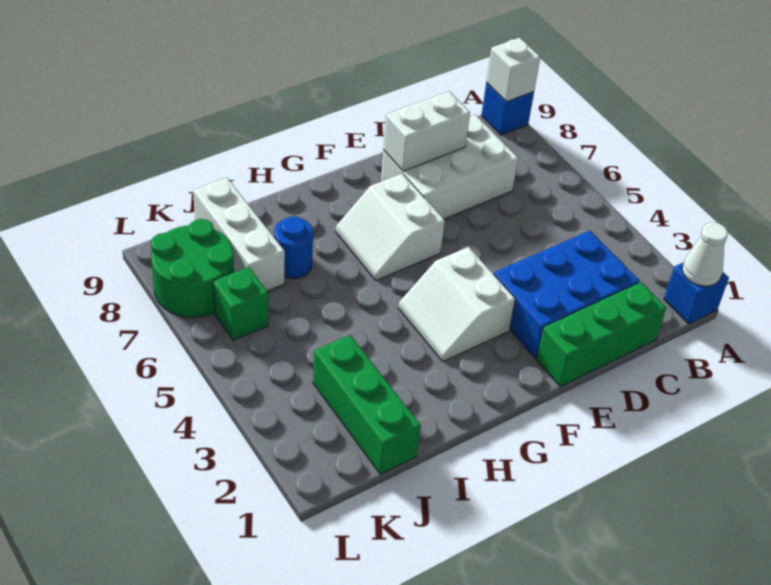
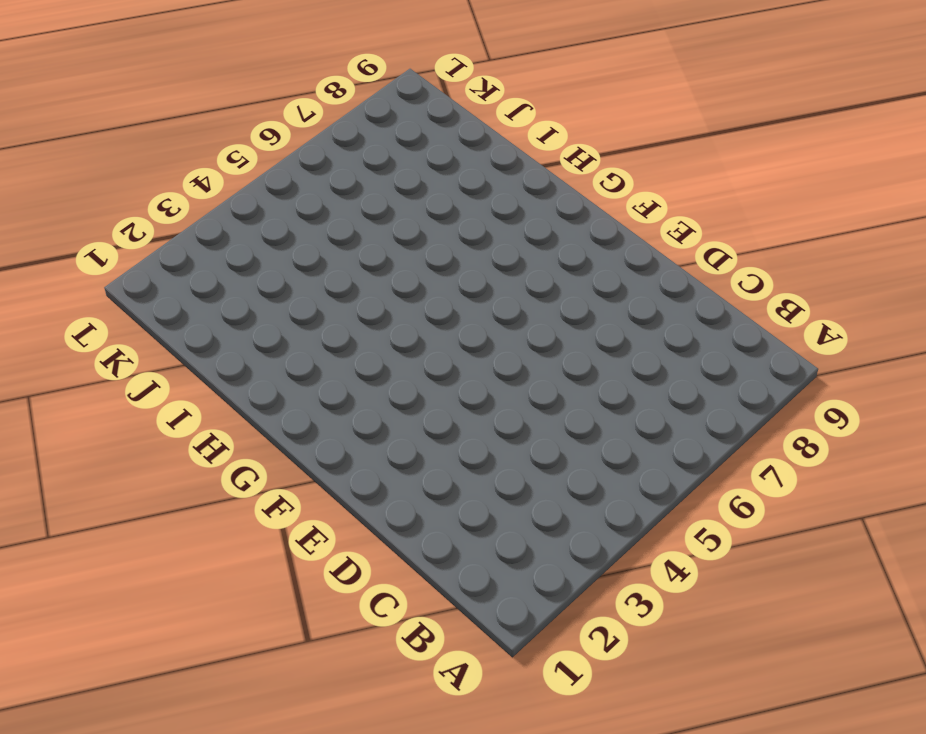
none -> blue 1x1 brick [664,262,729,324]
none -> blue 1x1 brick [481,83,534,135]
none -> green 1x3 brick [536,282,666,387]

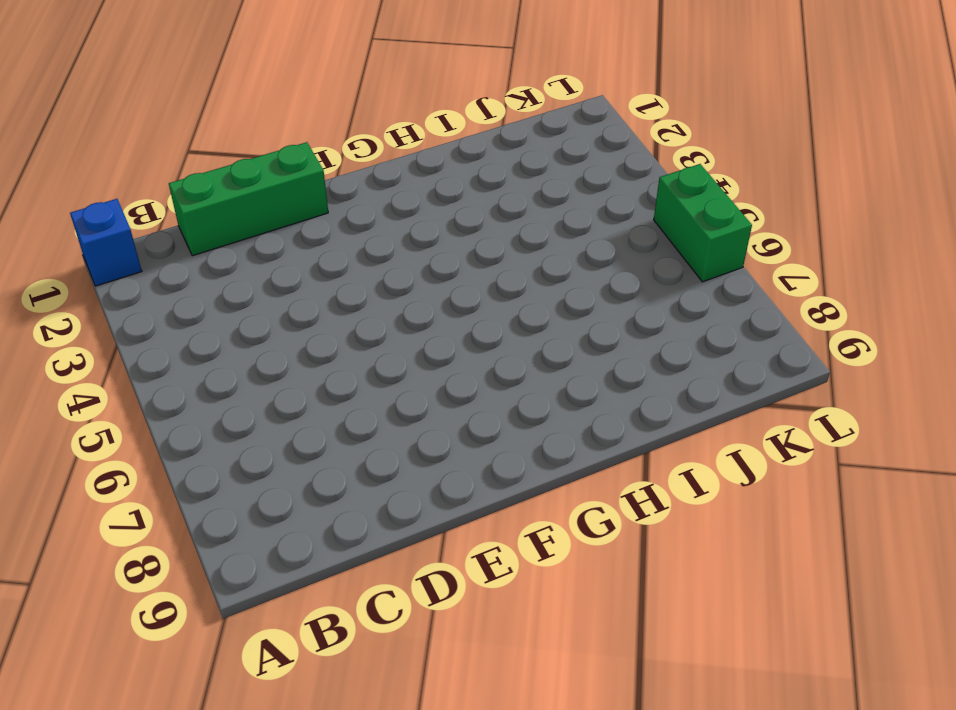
green 1x2 brick [654,164,752,282] -> none
none -> blue 1x1 brick [481,83,534,135]
none -> blue 2x3 brick [494,230,640,358]
none -> white 2x3 brick [381,115,518,219]

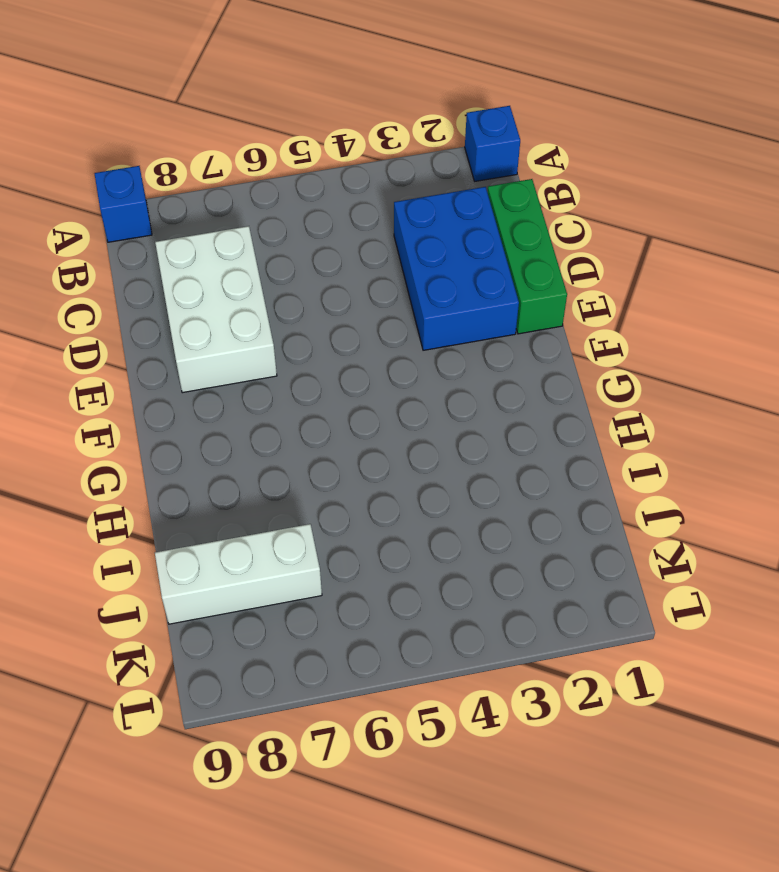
none -> white 2x2 slope [398,247,515,361]
none -> white 2x2 slope [336,174,445,280]
none -> blue 1x1 round brick [274,216,313,278]

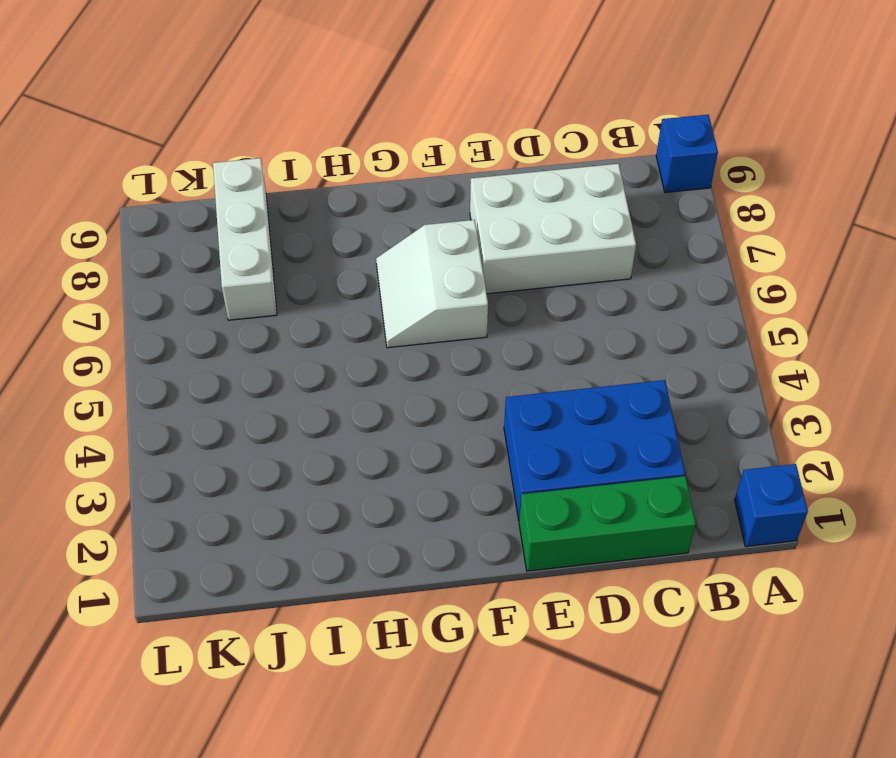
none -> white 2x2 slope [398,247,515,361]
none -> blue 1x1 round brick [274,216,313,278]
none -> green 1x3 brick [313,335,421,474]

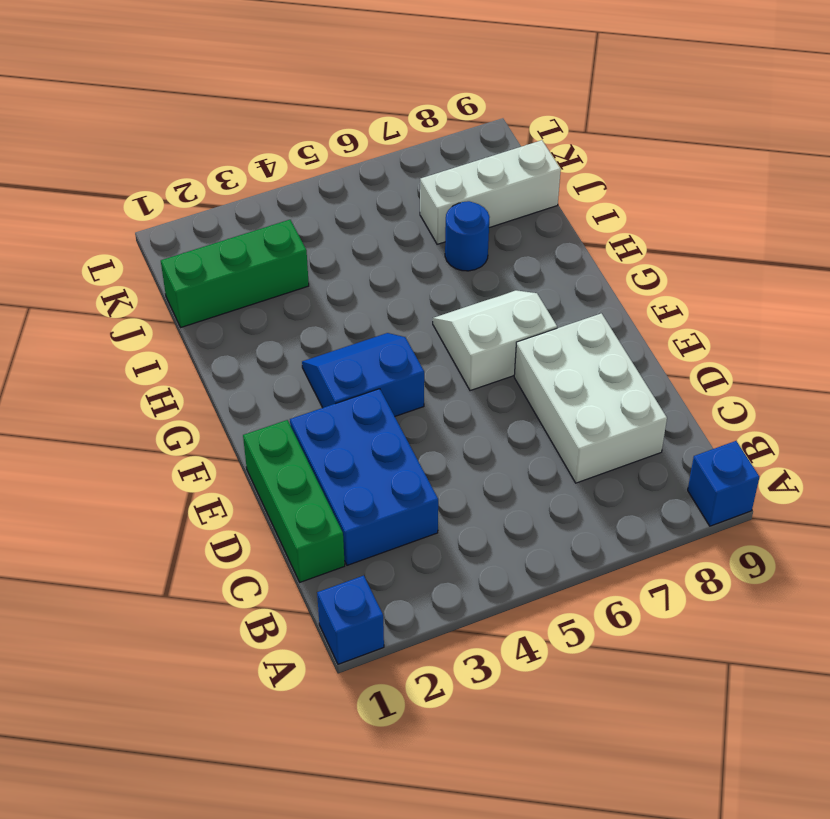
blue 2x2 slope [302,333,424,416] -> white 2x2 slope [398,247,515,361]
none -> green 1x1 brick [213,267,268,340]
none -> green 2x2 round brick [151,219,234,317]
none -> white 1x1 cone [682,222,728,286]

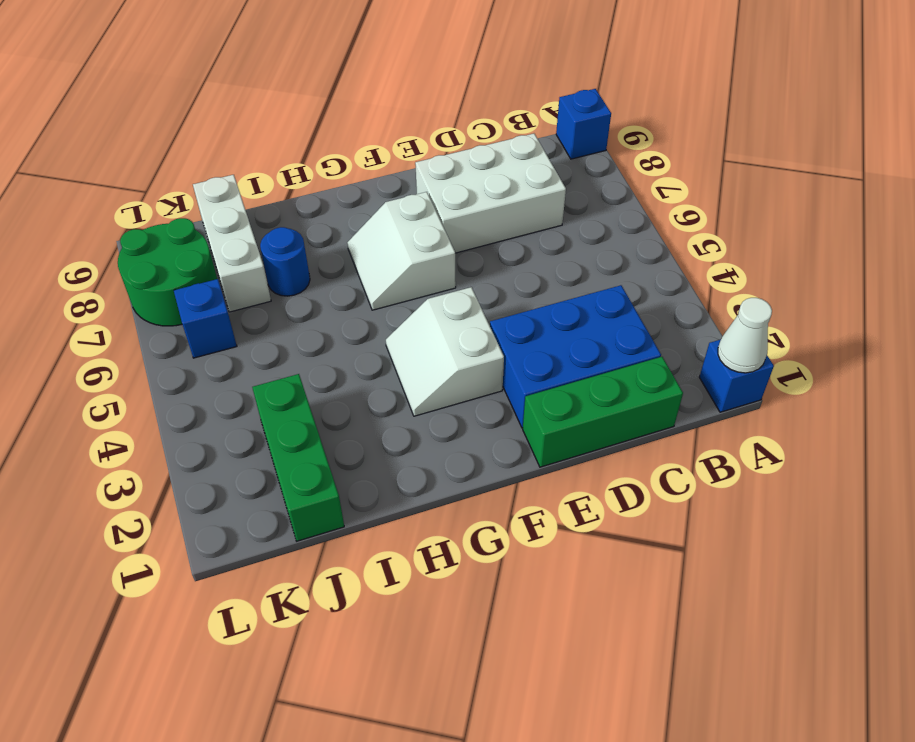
blue 1x1 brick [174,279,237,358] -> green 1x1 brick [213,267,268,340]
none -> white 1x1 brick [486,38,540,102]
none -> white 1x2 brick [383,91,470,171]

